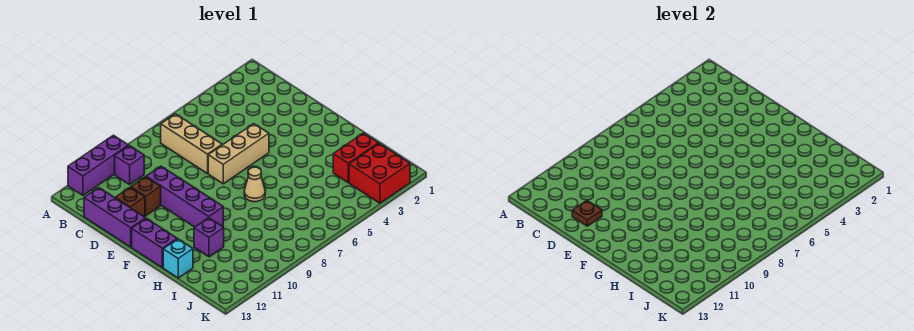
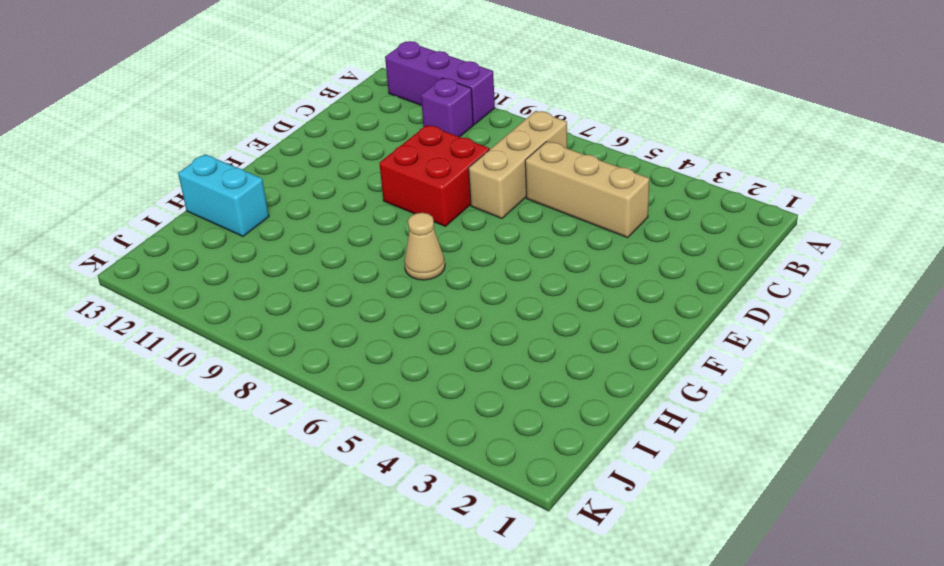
tan 1x3 brick [525,141,649,238] -> tan 1x3 brick moved to [208,124,269,184]
red 2x2 brick [379,125,489,226] -> red 2x2 brick moved to [349,143,410,203]
cyan 1x2 brick [178,154,269,236] -> cyan 1x1 brick [163,239,193,278]
none -> purple 1x3 brick [84,188,145,247]
none -> purple 1x4 brick [146,166,223,227]
none -> brown 1x1 brick [131,177,161,216]

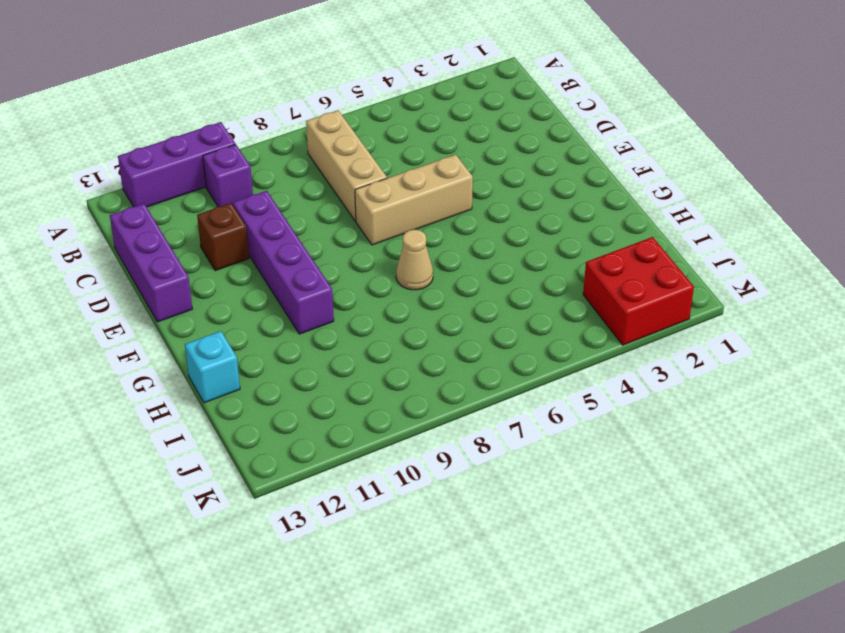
none -> brown 1x1 brick [115,187,145,217]
none -> purple 1x2 brick [132,218,177,268]
none -> purple 1x1 brick [194,218,224,257]

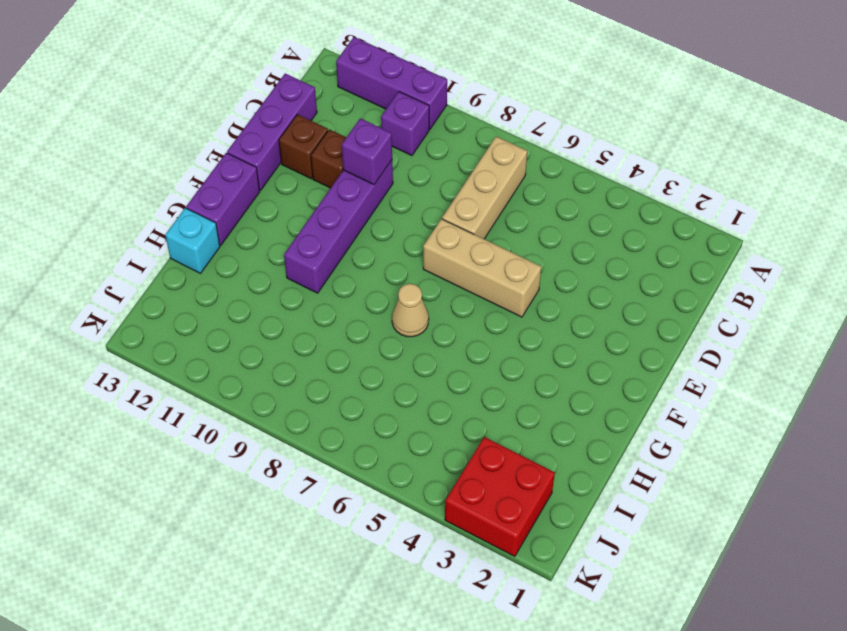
purple 1x1 brick [342,118,392,184] -> purple 1x1 brick moved to [194,218,224,257]
none -> red 1x2 brick [333,133,378,183]
none -> brown 1x1 plate [572,201,602,226]

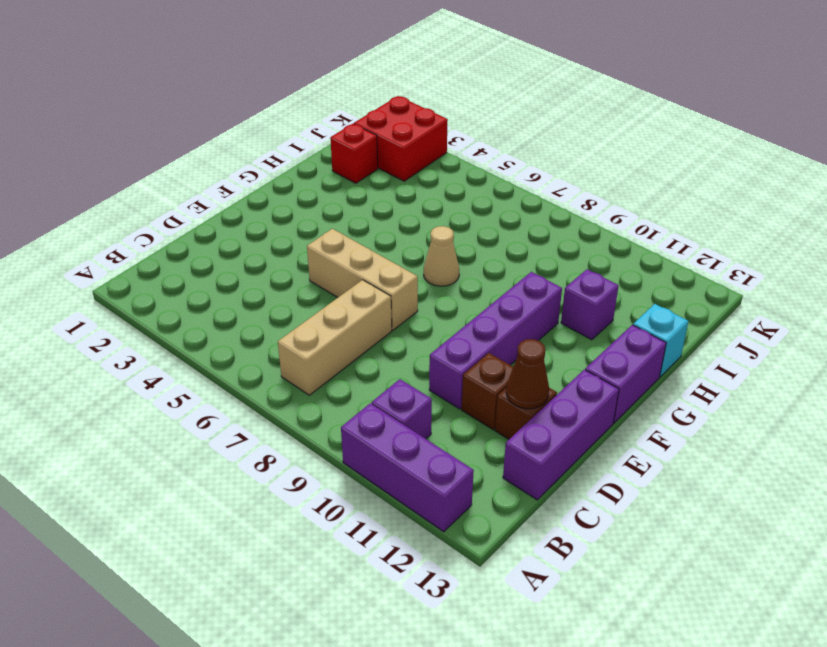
brown 1x1 cone [506,339,549,409] -> brown 1x1 plate [572,201,602,226]
red 1x1 brick [330,124,378,183] -> red 1x2 brick [333,133,378,183]

